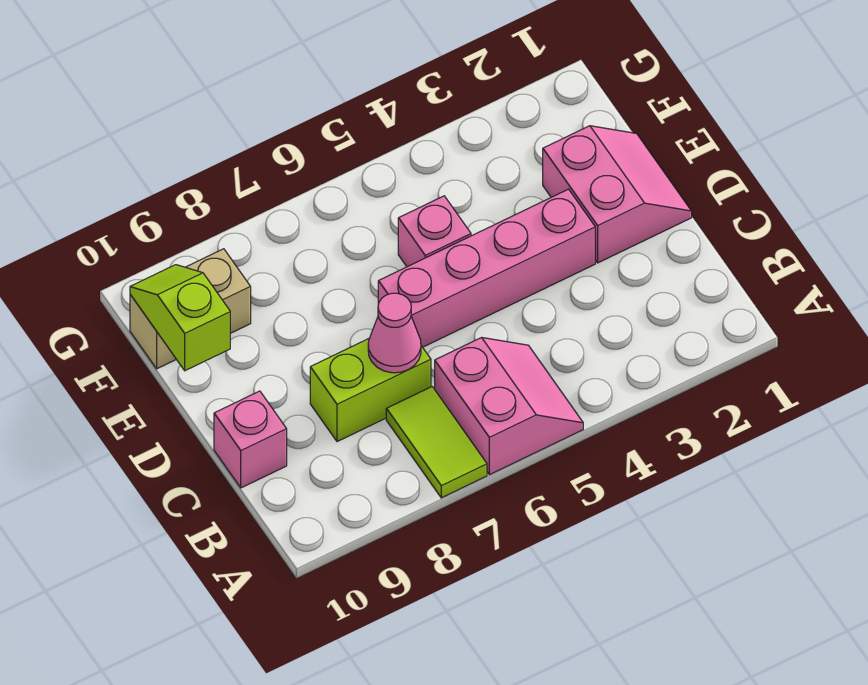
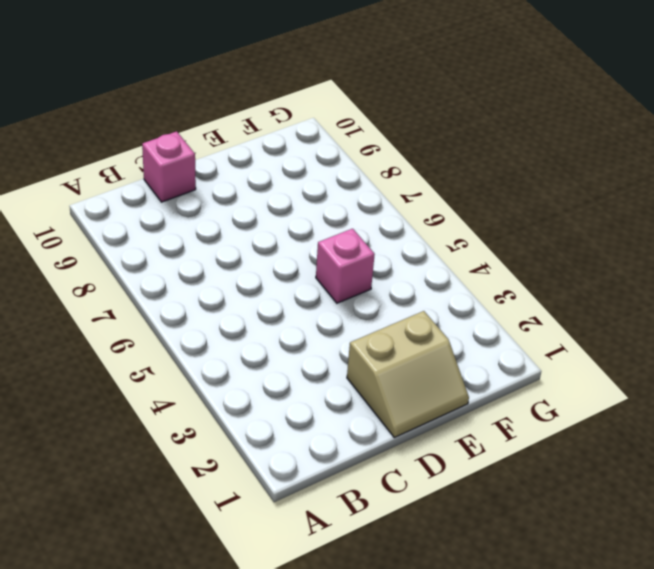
tan 2x2 slope [347,311,469,438] -> pink 2x2 slope [543,126,692,263]
none -> pink 2x2 slope [435,337,583,475]
none -> lime 1x2 tile [386,387,487,498]

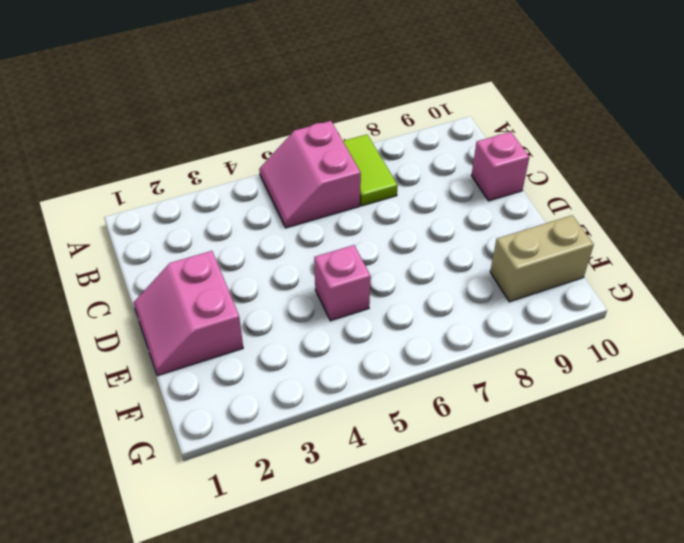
none -> lime 1x2 brick [310,338,431,442]
none -> pink 1x4 brick [378,189,595,347]

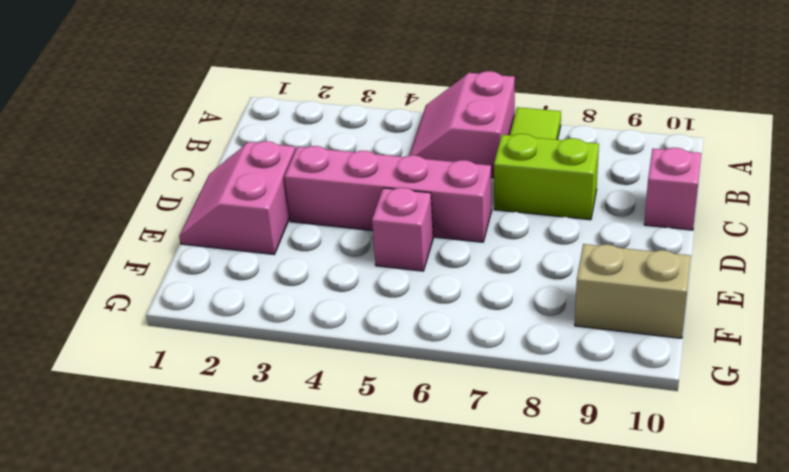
none -> pink 1x1 cone [368,293,421,373]
none -> lime 1x2 slope [130,265,230,371]

